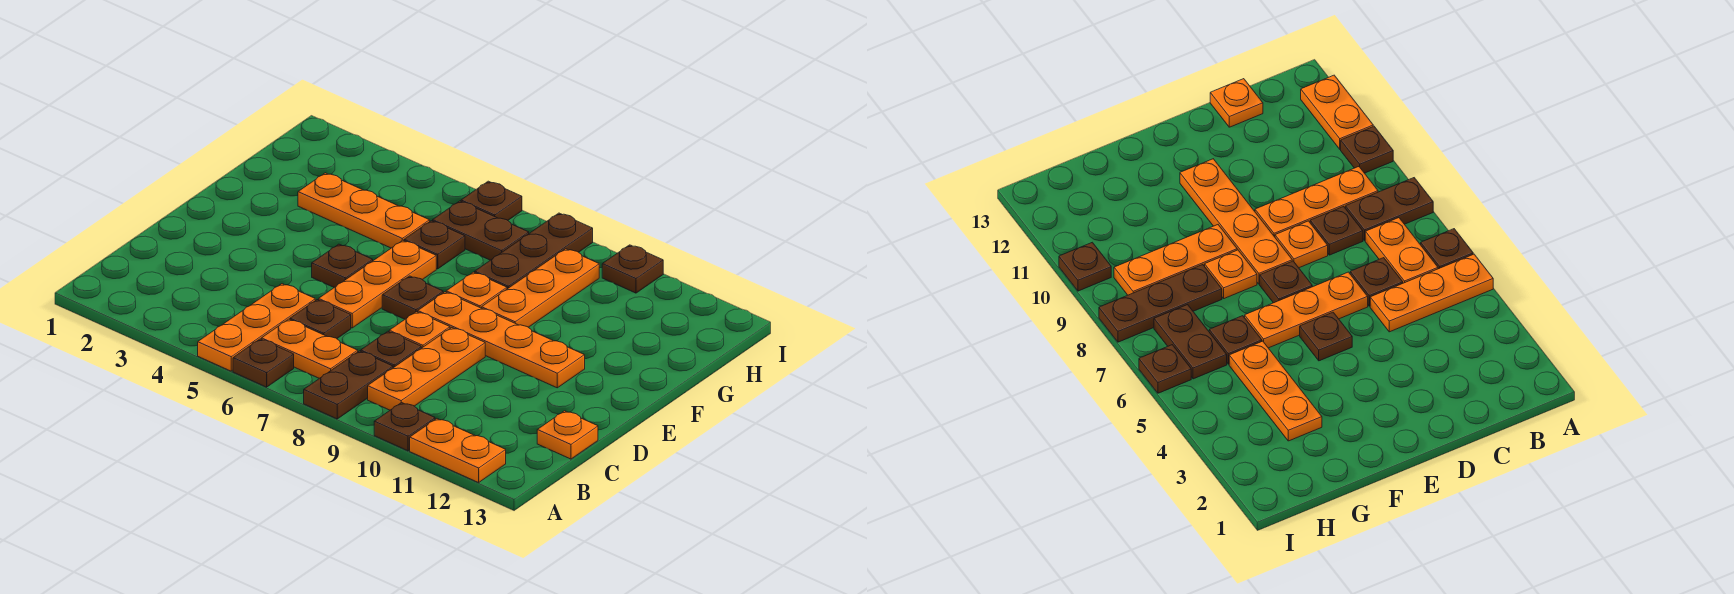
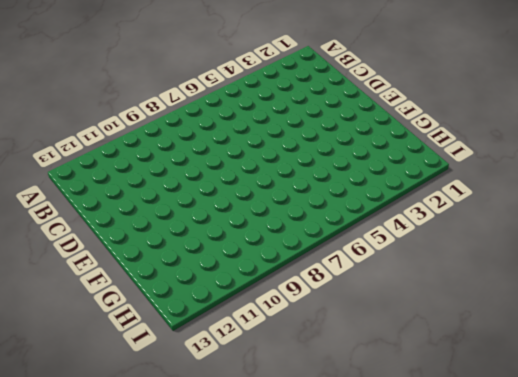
none -> orange 1x3 plate [198,284,315,371]
none -> brown 1x1 plate [233,339,294,387]
none -> brown 1x2 plate [304,351,393,419]

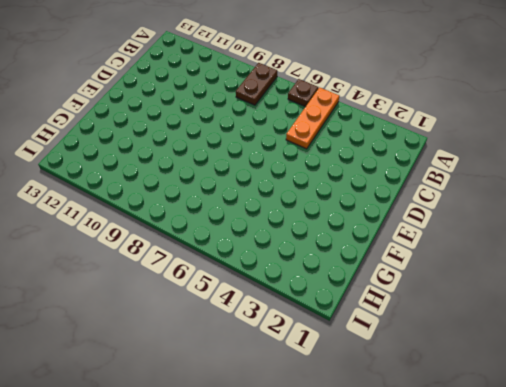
none -> brown 1x1 plate [374,402,435,451]
none -> orange 1x2 plate [410,419,506,483]
none -> orange 1x2 plate [262,319,358,378]

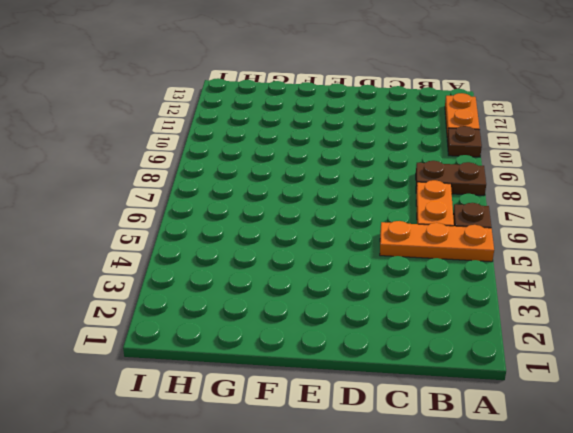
none -> orange 1x3 plate [368,328,485,410]
none -> brown 1x1 plate [290,300,351,339]
none -> brown 1x1 plate [361,331,421,368]

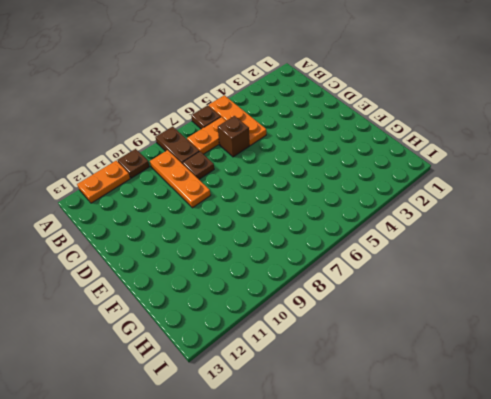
brown 1x1 brick [218,116,250,157] -> brown 1x1 plate [290,300,351,339]
none -> orange 1x1 plate [537,411,598,459]
none -> orange 1x3 plate [319,240,436,328]
none -> orange 1x1 plate [389,312,450,348]

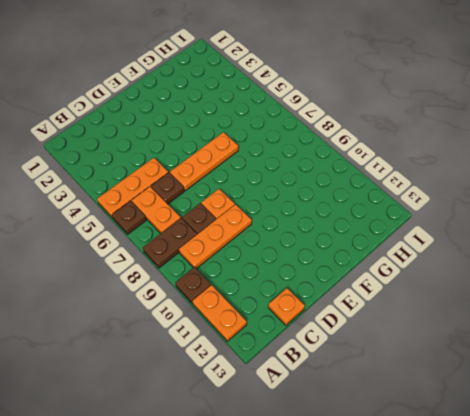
none -> brown 1x1 plate [312,244,373,287]
none -> brown 1x1 plate [382,276,443,319]
none -> orange 1x4 plate [418,292,585,388]

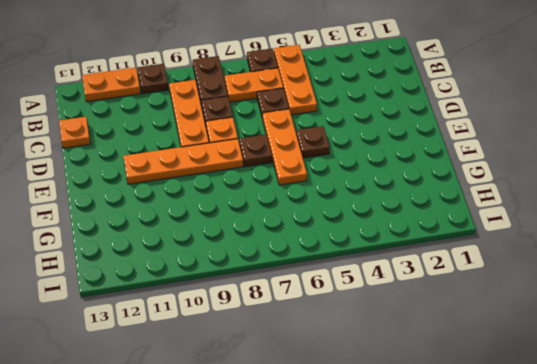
none -> orange 1x1 plate [446,272,507,308]
none -> orange 1x3 plate [482,249,599,327]
none -> orange 1x3 plate [298,173,430,248]

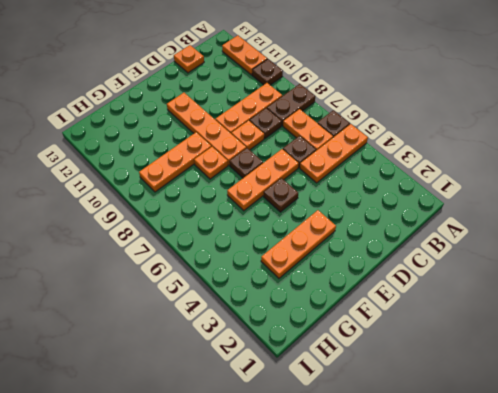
orange 1x3 plate [261,210,336,278] -> orange 1x3 plate turned to [298,173,430,248]
none -> brown 1x1 plate [404,221,465,269]
none -> brown 1x3 plate [475,213,593,289]
none -> brown 1x2 plate [433,201,529,260]

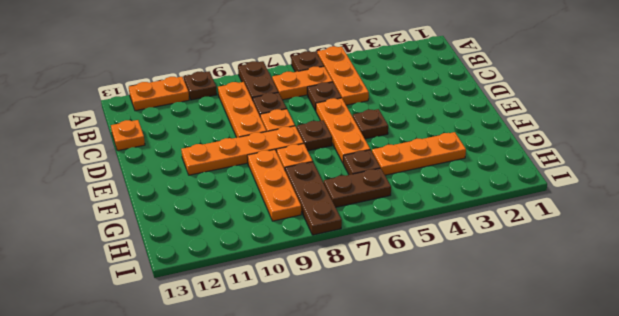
none -> brown 1x1 plate [461,181,522,220]
none -> brown 1x1 plate [602,245,663,293]

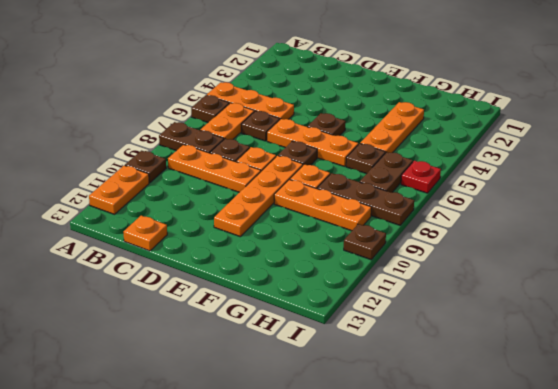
red 1x1 plate [401,161,441,193] -> brown 1x1 plate [461,181,522,220]

